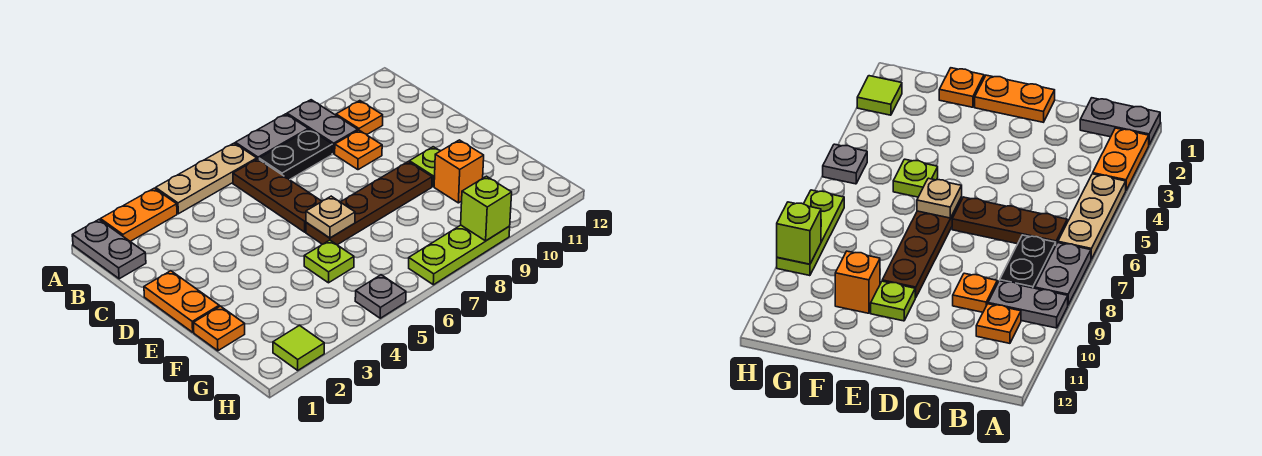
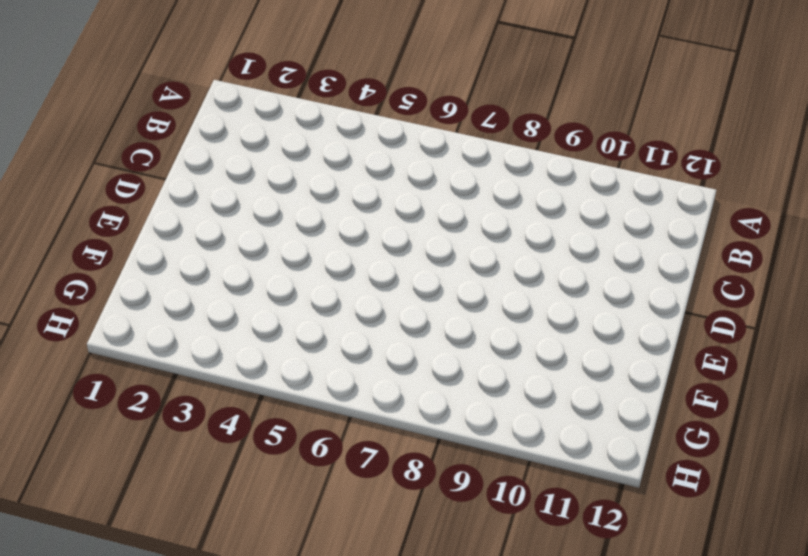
none -> grey 1x2 plate [72,220,146,279]
none -> orange 1x2 plate [101,188,177,242]
none -> tan 1x3 plate [156,143,257,214]

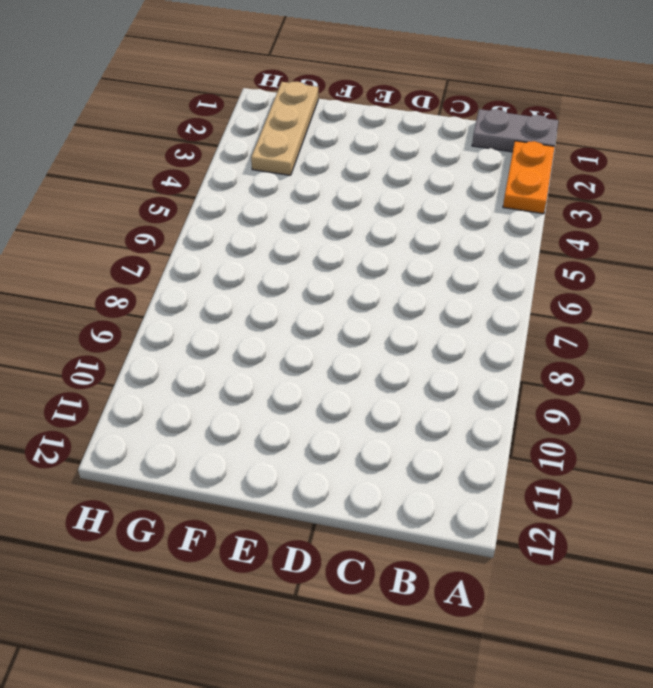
tan 1x3 plate [251,82,318,175] -> tan 1x3 plate moved to [156,143,257,214]
none -> grey 1x2 plate [235,114,308,159]
none -> grey 1x2 plate [287,100,358,154]
none -> brown 1x3 plate [233,159,322,232]

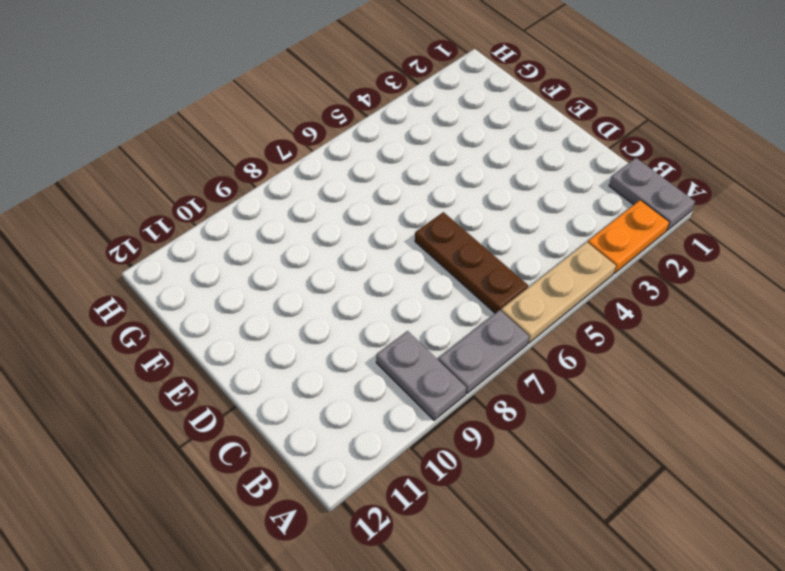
none -> black 1x2 plate [259,129,332,180]
none -> orange 1x1 plate [336,101,383,134]
none -> orange 1x1 plate [335,130,382,170]

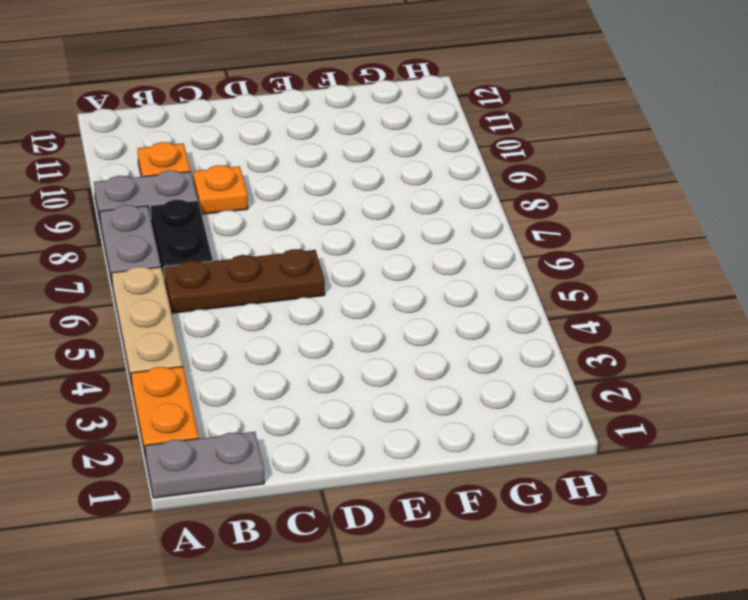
none -> orange 1x2 plate [144,271,219,332]
none -> brown 1x4 plate [306,162,432,245]
none -> lime 1x1 plate [409,147,440,187]

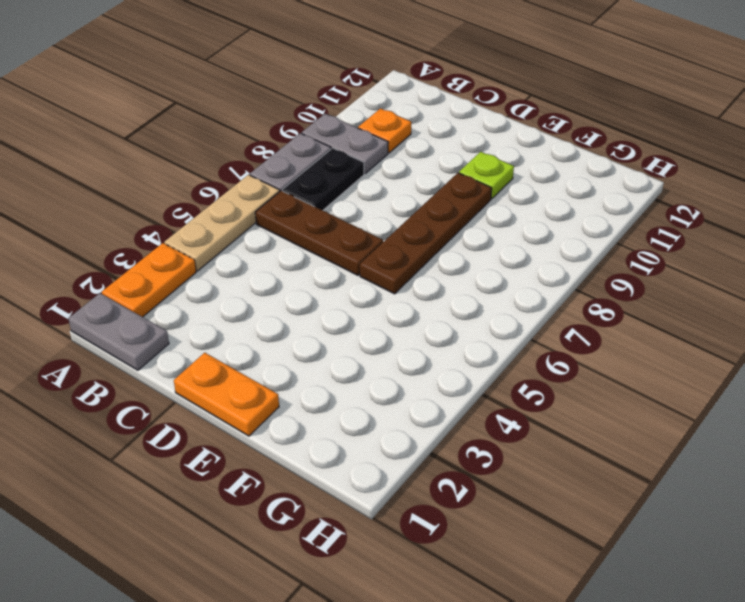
none -> orange 1x1 plate [335,130,382,170]
none -> orange 1x1 plate [194,306,245,351]
none -> lime 1x1 plate [304,240,354,283]

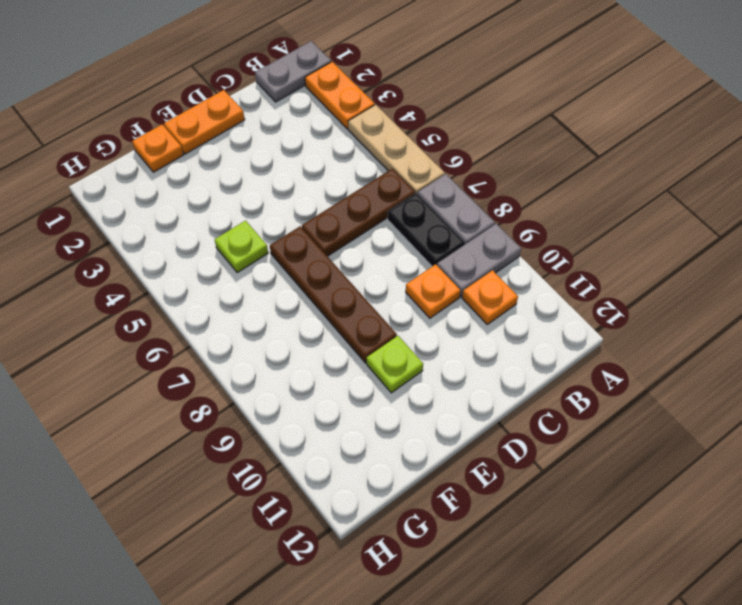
none -> orange 1x1 brick [434,140,484,203]
none -> lime 1x1 tile [273,326,324,370]
none -> grey 1x1 plate [355,275,406,318]

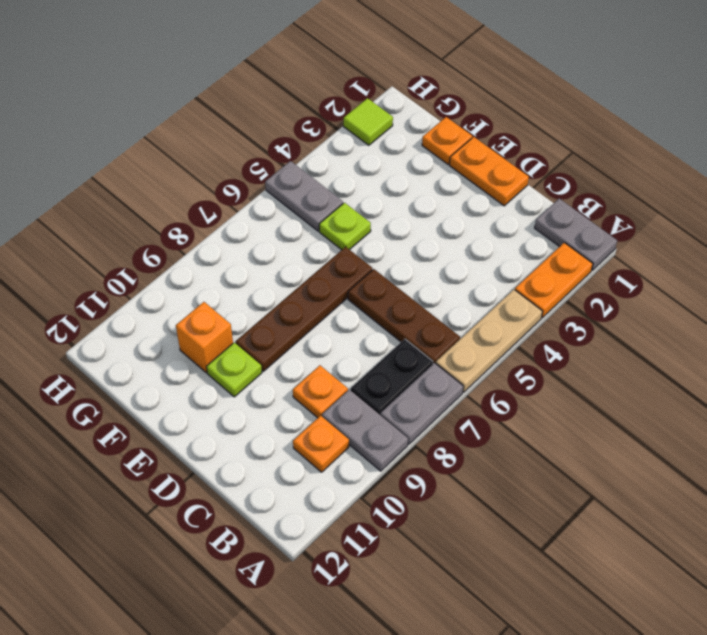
grey 1x2 plate [265,161,343,231] -> grey 1x1 plate [355,275,406,318]
none -> lime 1x3 plate [409,225,510,285]
none -> tan 1x1 plate [306,196,355,238]
none -> lime 1x1 brick [461,176,512,241]

